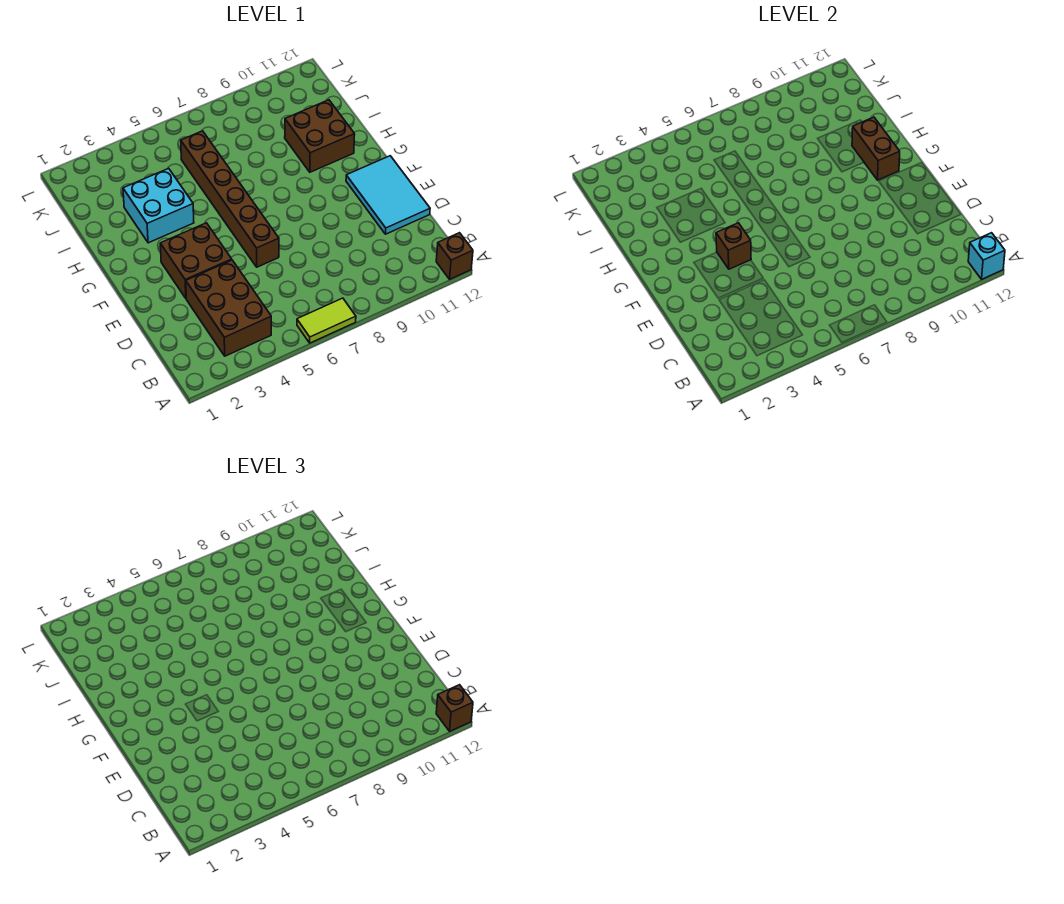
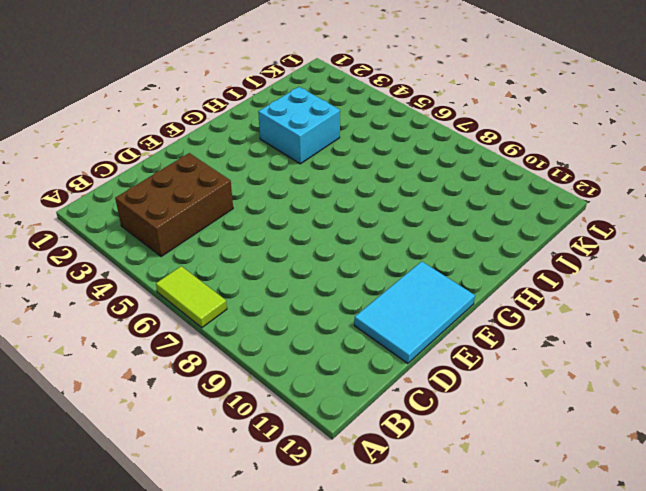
none -> brown 1x1 brick [436,233,473,279]
none -> brown 2x2 brick [160,223,232,298]
none -> brown 1x6 brick [181,131,279,267]

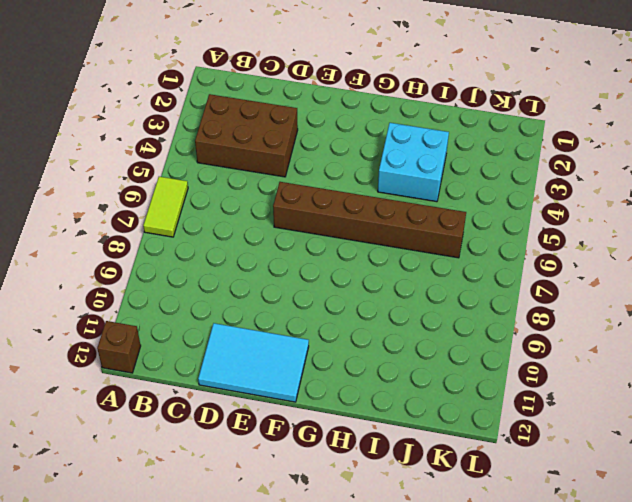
none -> brown 2x2 brick [160,223,232,298]
none -> brown 2x2 brick [285,100,355,172]
none -> cyan 1x1 brick [968,233,1005,279]

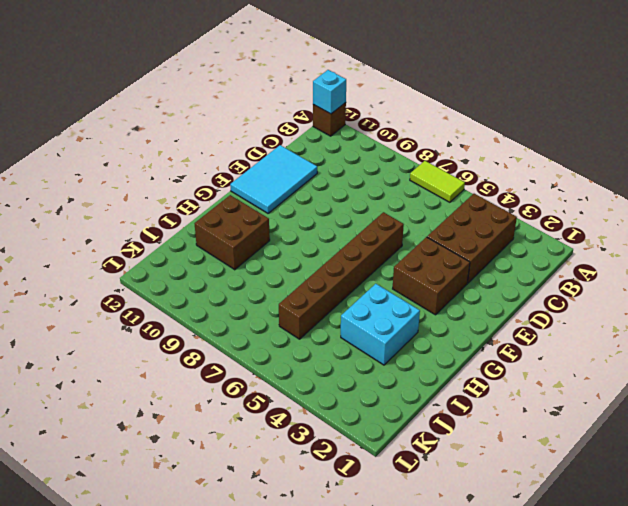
none -> brown 1x1 brick [716,223,751,269]
none -> brown 1x2 brick [852,117,900,180]
none -> brown 1x1 brick [436,685,473,731]

